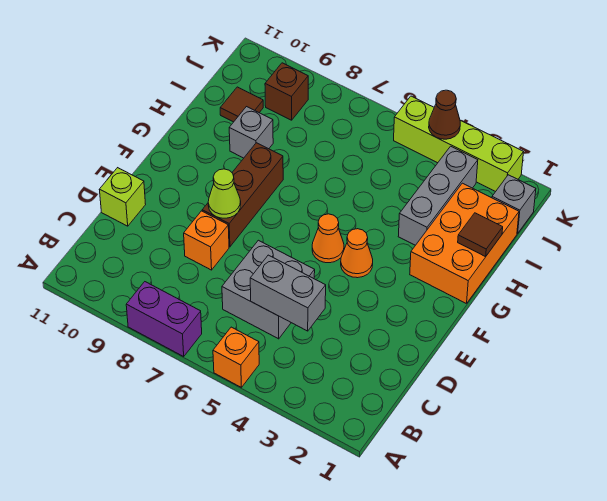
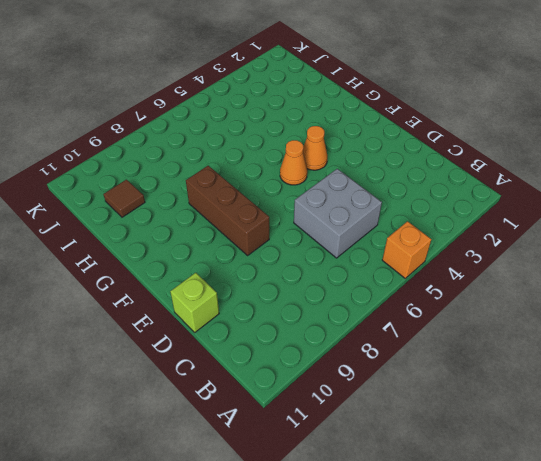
none -> purple 1x2 brick [126,282,202,356]
none -> orange 1x1 brick [184,211,229,270]
none -> orange 2x3 brick [410,183,519,304]

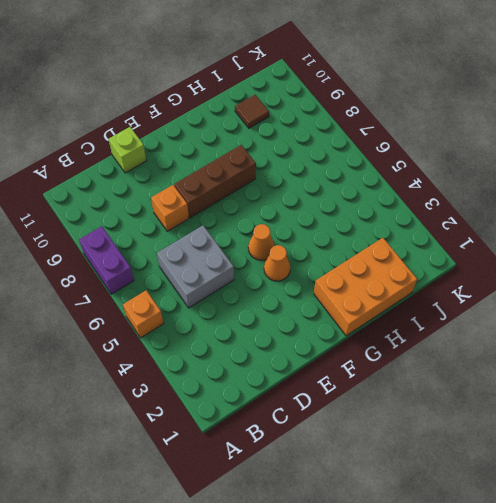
none -> grey 1x3 brick [398,146,478,245]
none -> grey 1x1 brick [229,107,273,158]
none -> grey 1x1 brick [492,175,536,233]

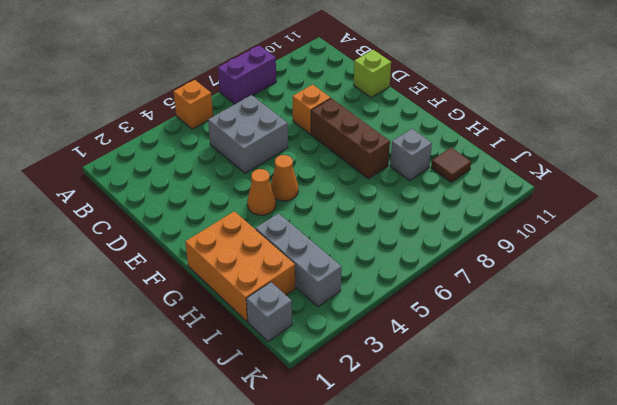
none -> brown 1x1 brick [265,63,308,120]
none -> lime 1x4 brick [394,96,523,192]
none -> grey 1x2 brick [250,255,326,331]

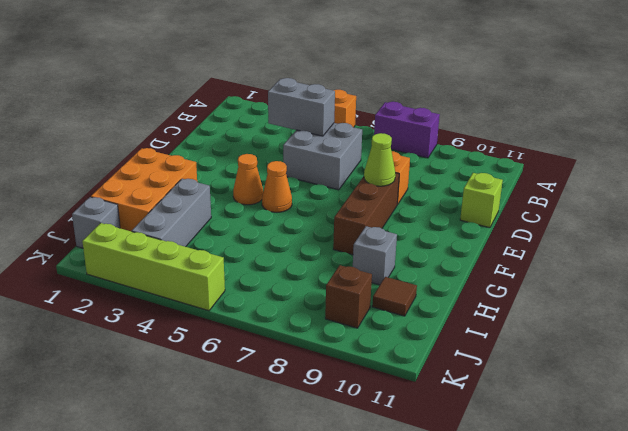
none -> brown 1x1 tile [458,213,503,257]
none -> brown 1x1 cone [429,90,460,139]

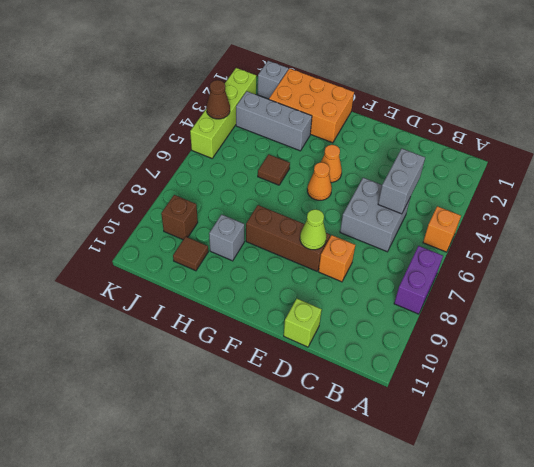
brown 1x1 tile [258,154,290,185] -> brown 1x1 tile moved to [458,213,503,257]

